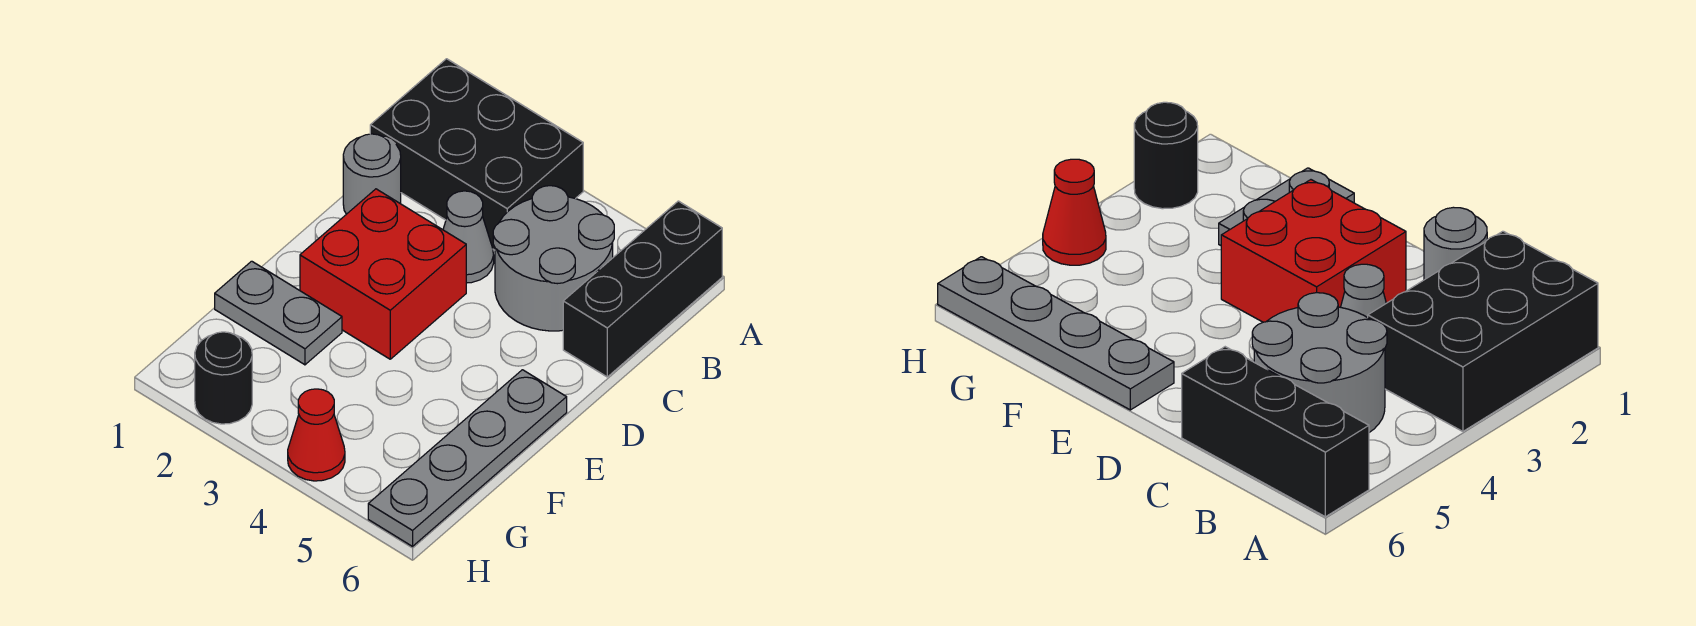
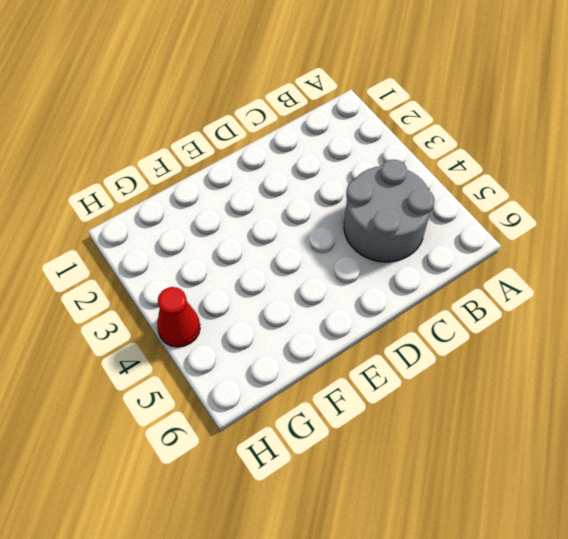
none -> black 2x3 brick [370,59,583,250]
none -> black 1x3 brick [563,201,722,377]

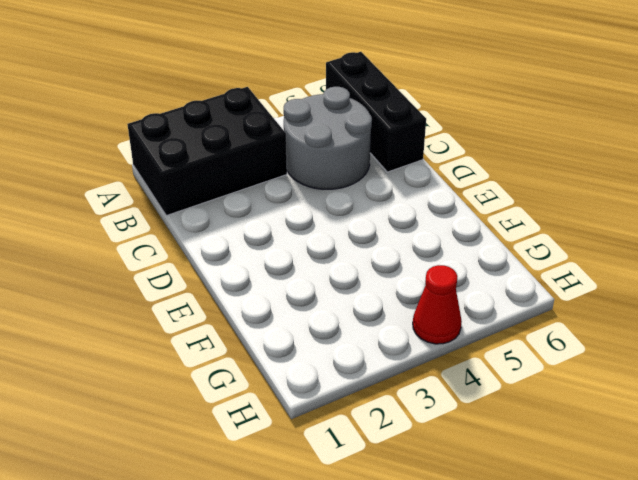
none -> grey 1x1 round brick [343,134,401,214]
none -> grey 1x1 cone [443,191,494,283]

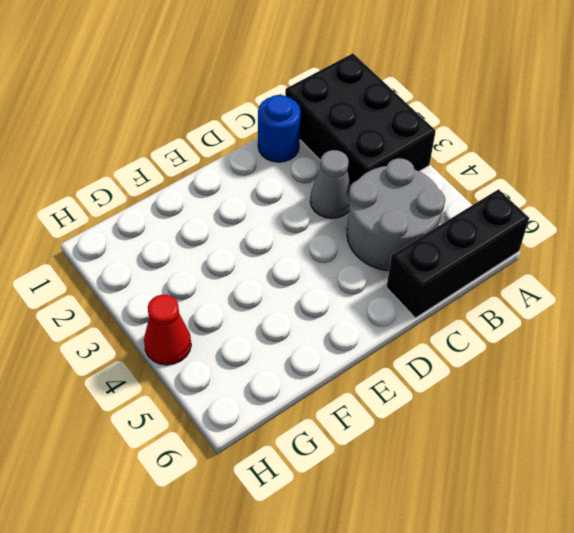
blue 1x1 round brick [258,95,301,162] -> grey 1x1 round brick [343,134,401,214]
none -> red 2x2 brick [300,189,466,359]
none -> grey 1x4 plate [368,370,567,546]

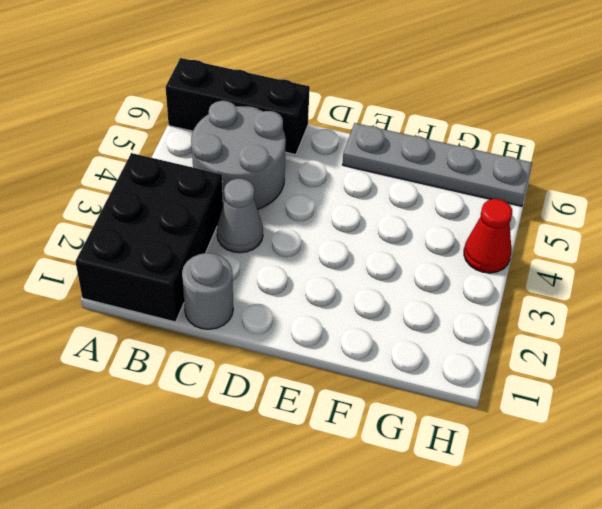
none -> red 2x2 brick [300,189,466,359]
none -> grey 1x2 plate [215,261,342,365]

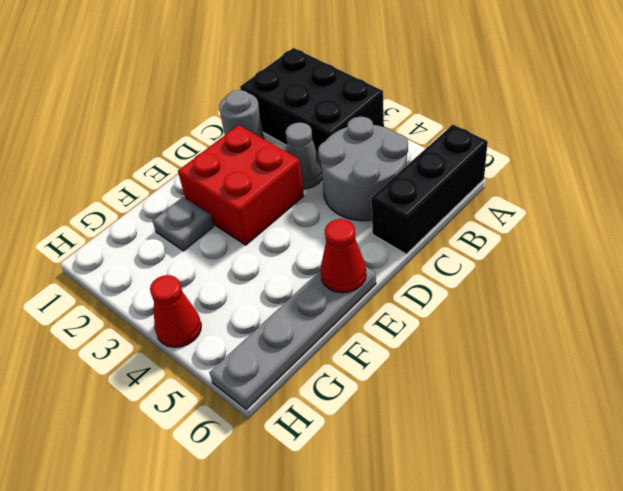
red 1x1 cone [321,219,366,293] -> none
grey 1x1 plate [153,197,214,251] -> grey 1x2 plate [215,261,342,365]
none -> black 1x1 round brick [195,332,252,424]

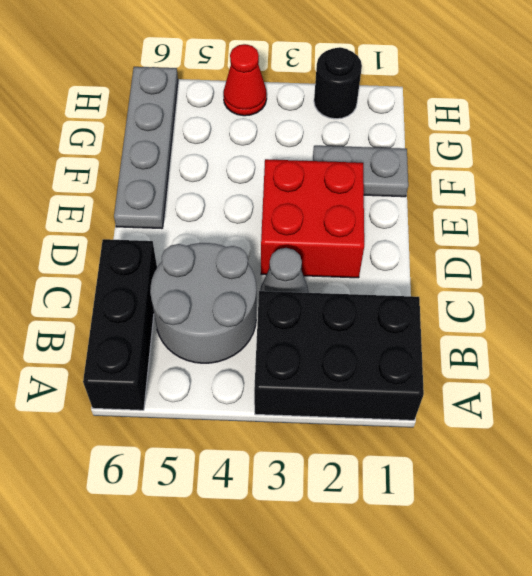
none -> grey 1x1 round brick [343,134,401,214]

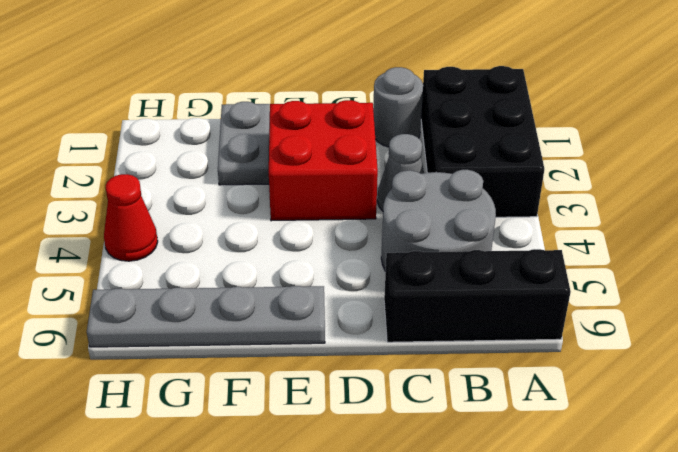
none -> black 1x1 round brick [195,332,252,424]

